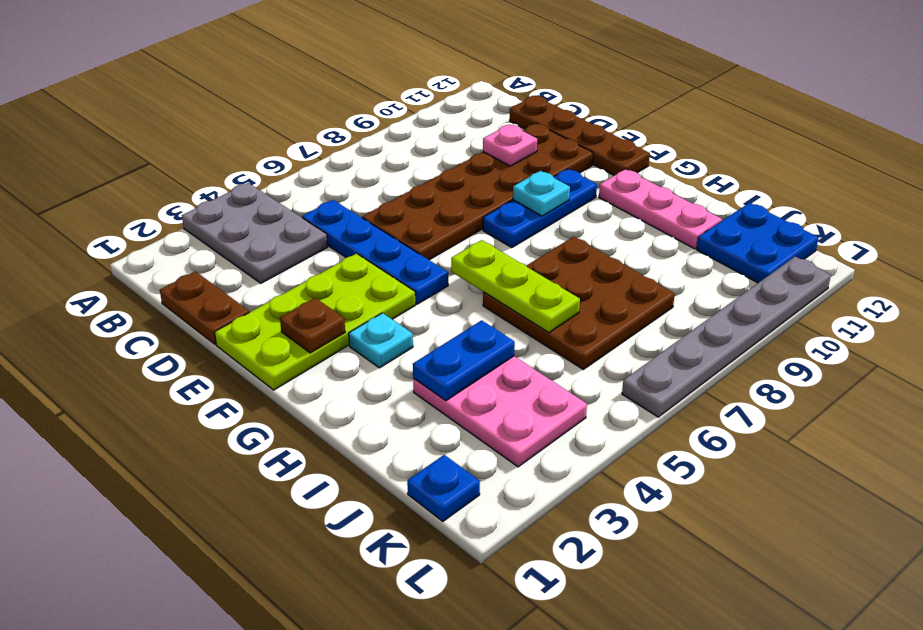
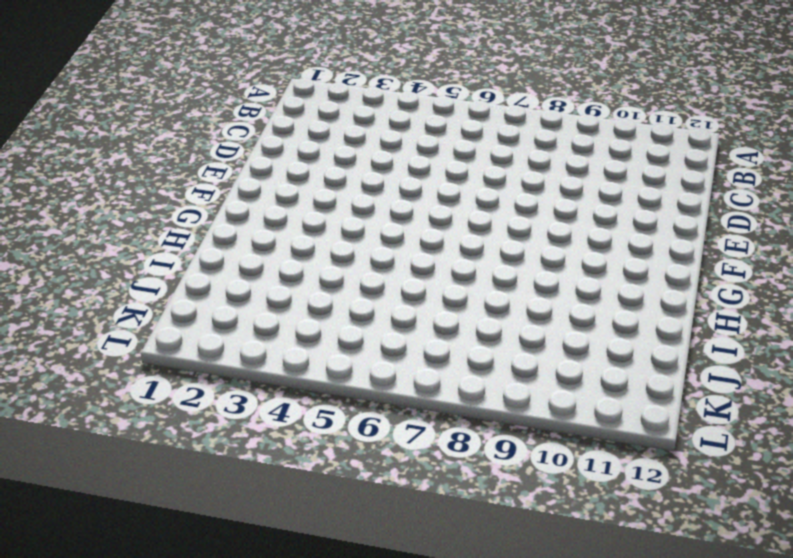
none -> grey 2x3 plate [182,183,328,283]
none -> brown 1x2 plate [160,271,249,345]
none -> blue 1x4 plate [302,200,448,304]

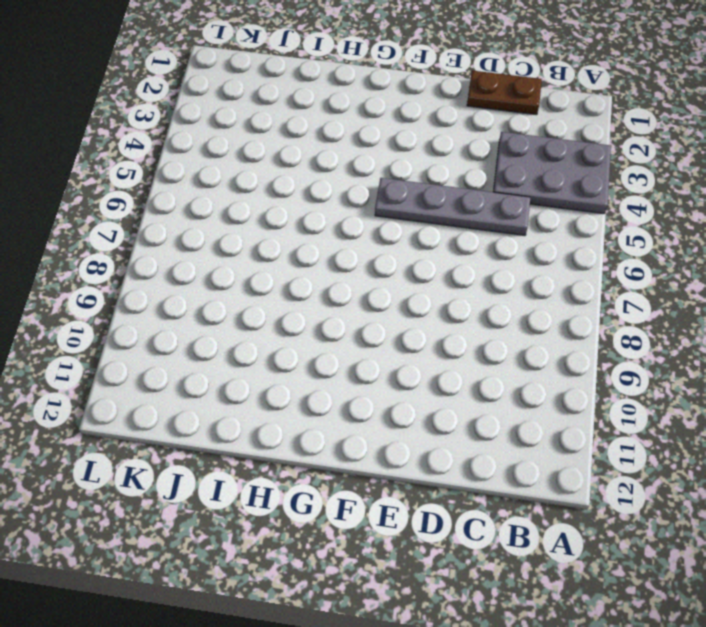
grey 1x4 plate [375,178,530,236] -> blue 1x4 plate [302,200,448,304]
none -> brown 1x4 plate [510,96,650,176]
none -> brown 2x6 plate [362,123,593,260]
none -> lime 2x4 plate [214,254,416,390]

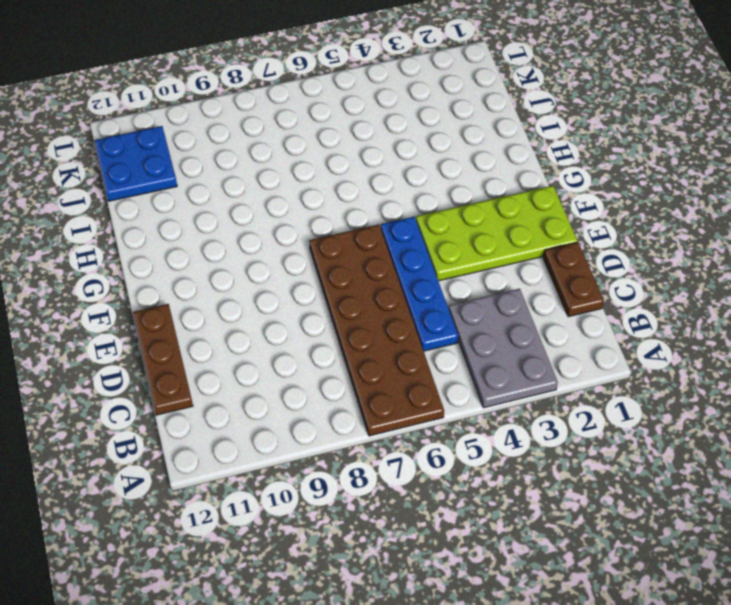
brown 2x6 plate [309,225,444,436] -> brown 2x6 plate turned to [362,123,593,260]
brown 1x3 plate [133,304,193,415] -> brown 1x4 plate [510,96,650,176]
none -> blue 1x3 plate [483,169,597,248]
none -> cyan 1x1 plate [349,313,413,368]
none -> pink 1x3 plate [599,169,722,249]

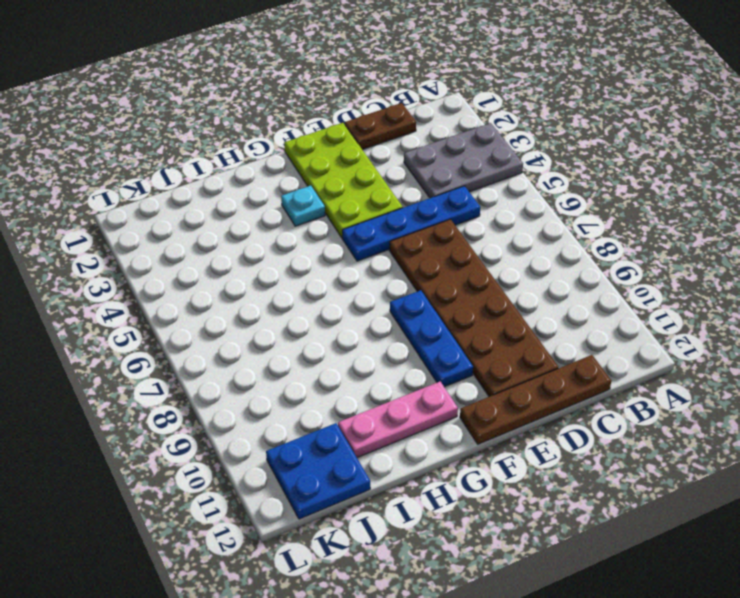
none -> brown 3x3 plate [483,237,675,369]
none -> pink 2x3 plate [413,356,587,467]
none -> blue 1x1 plate [407,455,480,521]

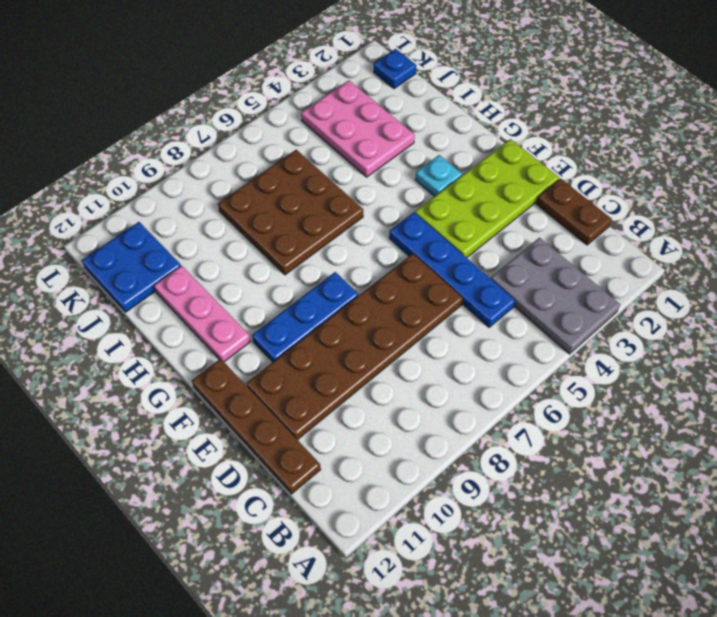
none -> grey 1x6 plate [622,257,831,417]
none -> pink 1x1 plate [483,124,537,166]
none -> brown 1x1 plate [280,298,345,353]

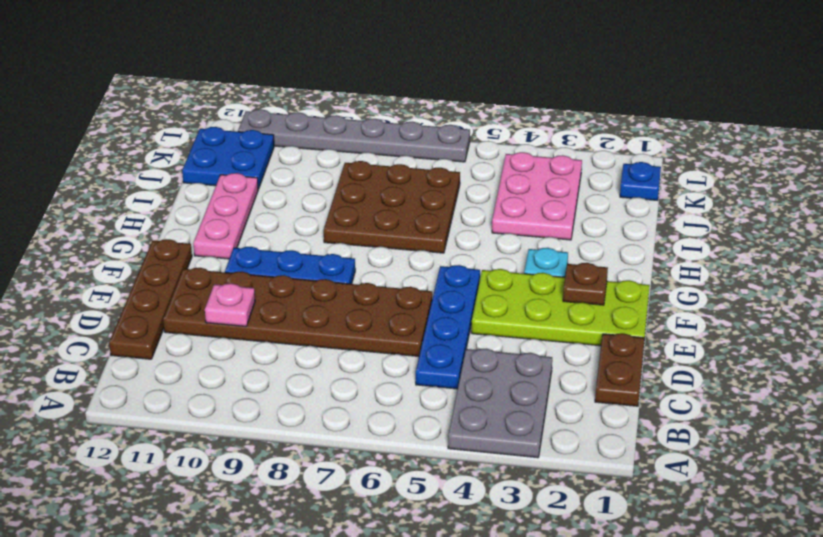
none -> cyan 1x1 plate [513,171,570,216]
none -> lime 1x3 plate [451,240,580,333]
none -> blue 1x2 plate [413,320,515,401]

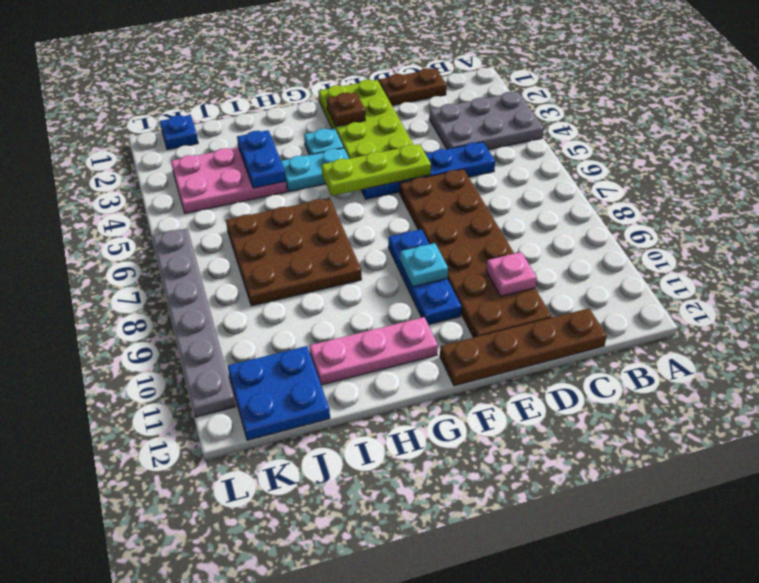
lime 1x3 plate [321,144,431,196] -> lime 1x3 plate moved to [451,240,580,333]
cyan 1x2 plate [281,148,349,192] -> none

